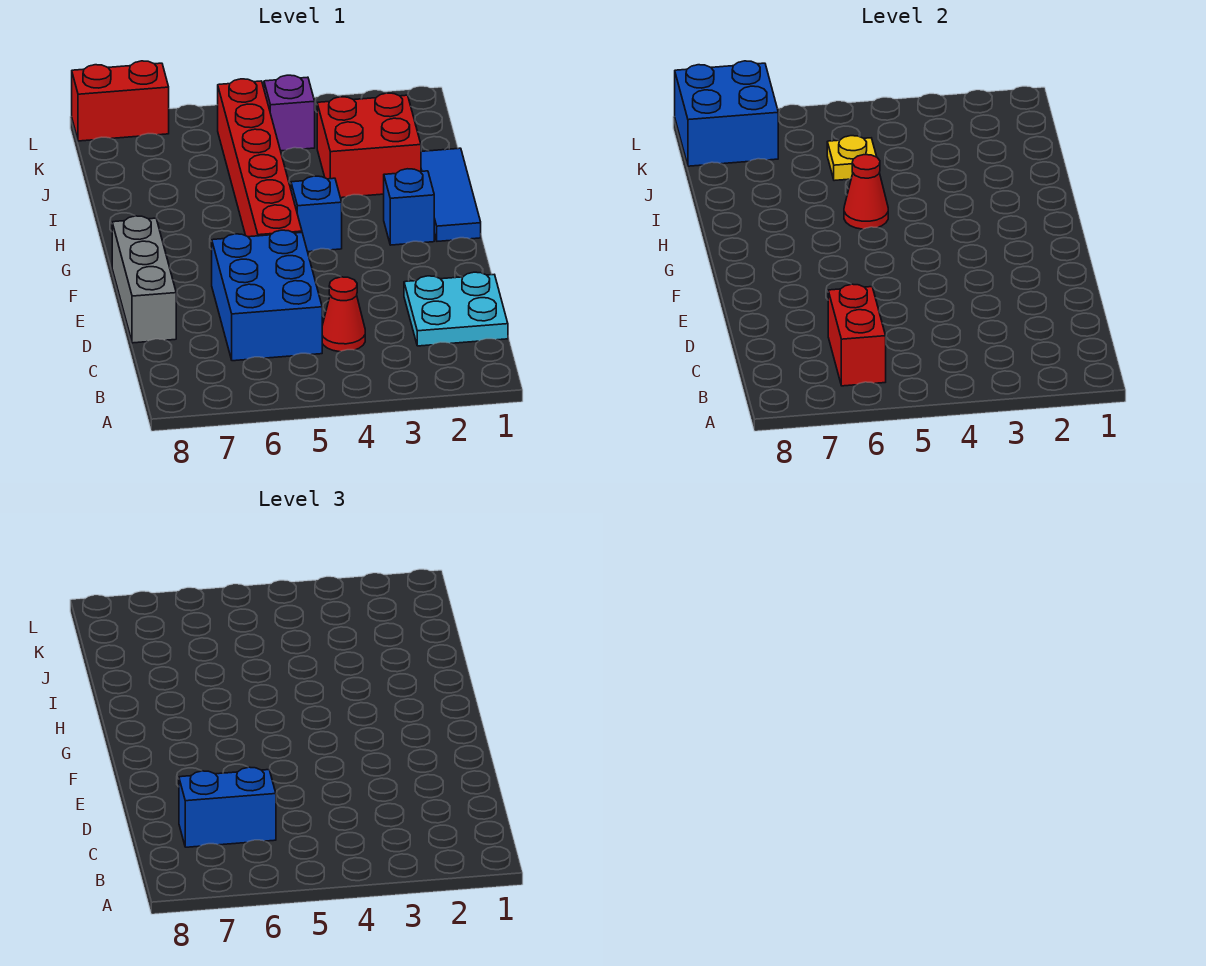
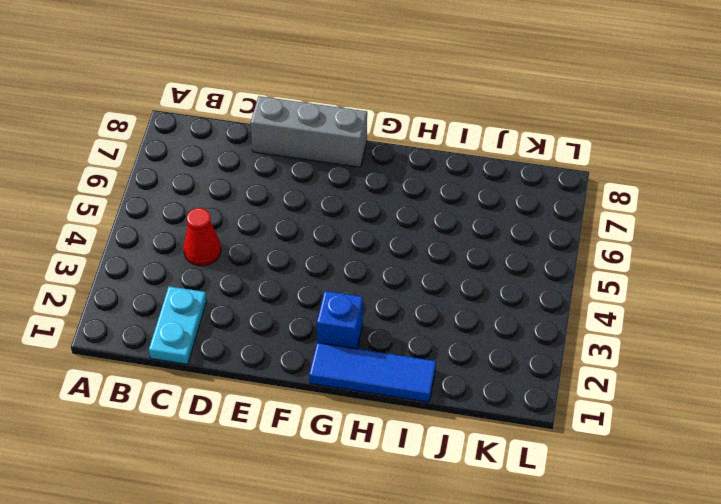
cyan 1x2 plate [149,286,207,364] -> cyan 2x2 plate [404,272,508,346]
none -> blue 2x3 brick [212,230,322,361]
none -> red 1x6 brick [218,79,302,237]
none -> blue 1x1 brick [291,176,342,252]

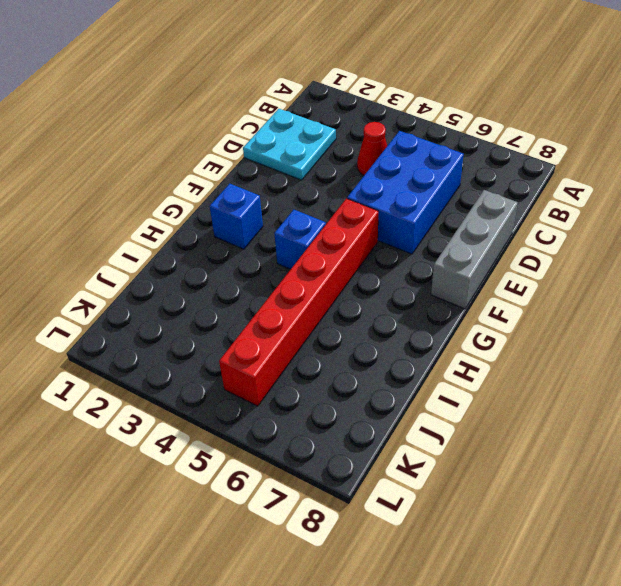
none -> blue 1x3 tile [421,148,481,241]
none -> red 2x2 brick [317,93,421,198]
none -> purple 1x1 brick [264,75,315,151]

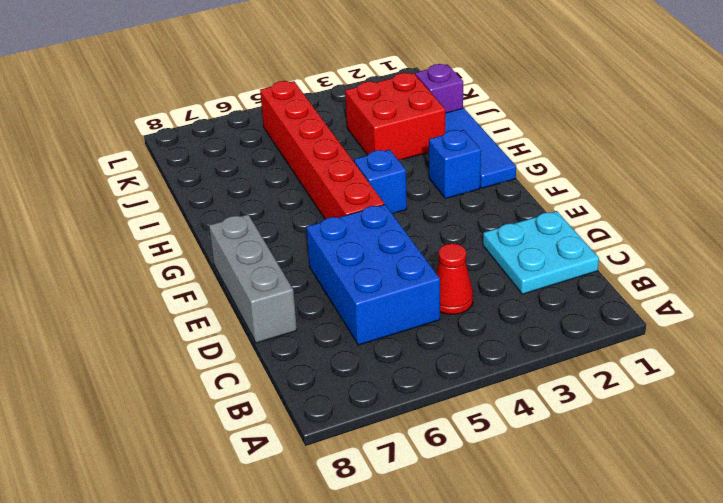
purple 1x1 brick [415,64,463,113] -> purple 1x1 brick moved to [264,75,315,151]
none -> red 1x2 brick [72,61,169,141]
none -> red 1x2 brick [828,284,886,386]
none -> red 1x1 cone [844,155,888,229]

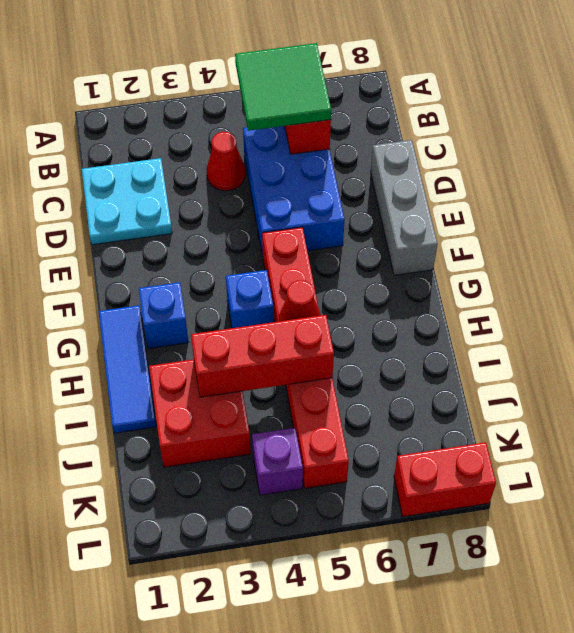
green 2x2 tile [235,43,331,131] -> blue 1x2 brick [179,767,276,847]
red 1x3 brick [191,315,334,397] -> none
none -> yellow 1x1 plate [827,136,877,181]
none -> blue 2x2 brick [675,61,778,166]

